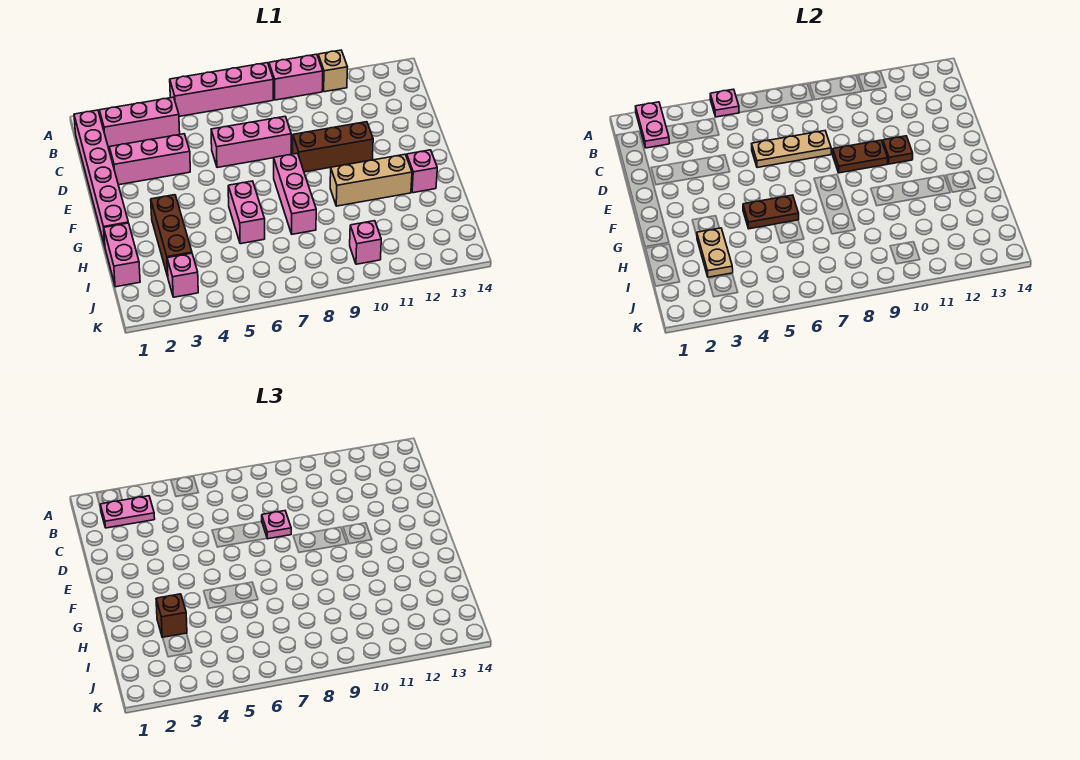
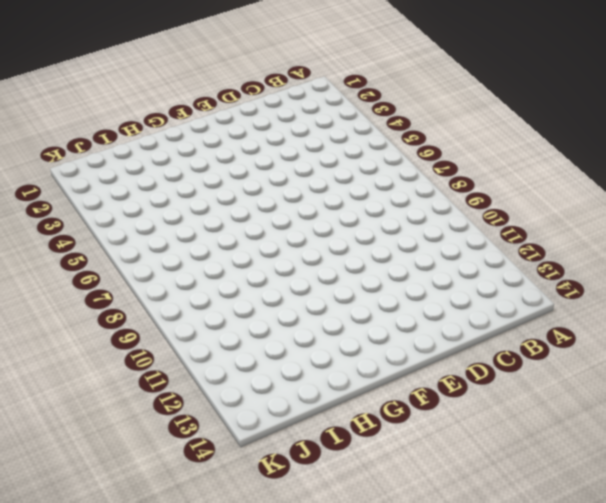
none -> pink 1x4 brick [170,63,273,116]
none -> pink 1x2 brick [269,54,323,100]
none -> tan 1x1 brick [318,50,347,92]

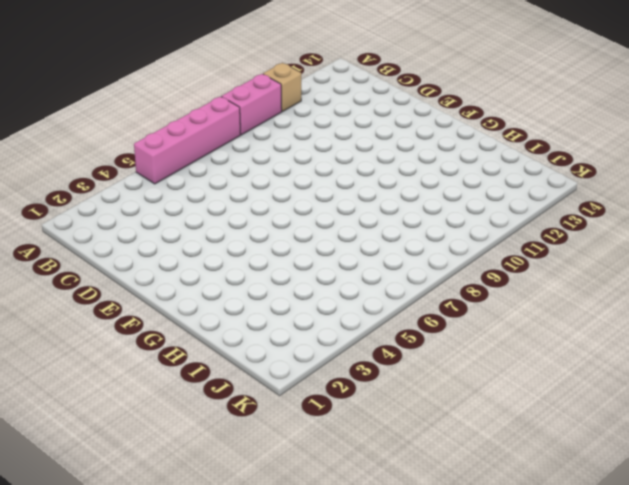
none -> pink 1x6 brick [74,110,128,246]
none -> pink 1x3 brick [99,97,180,148]
none -> pink 1x3 brick [109,134,190,185]

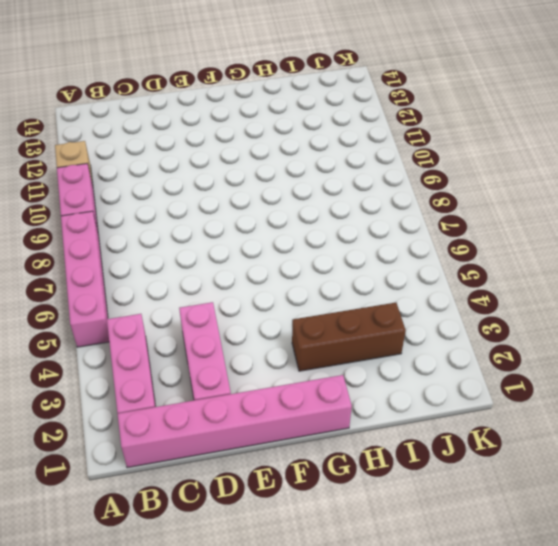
none -> pink 1x3 brick [211,117,291,168]
none -> brown 1x3 brick [293,122,373,172]
none -> pink 1x3 brick [274,153,316,234]

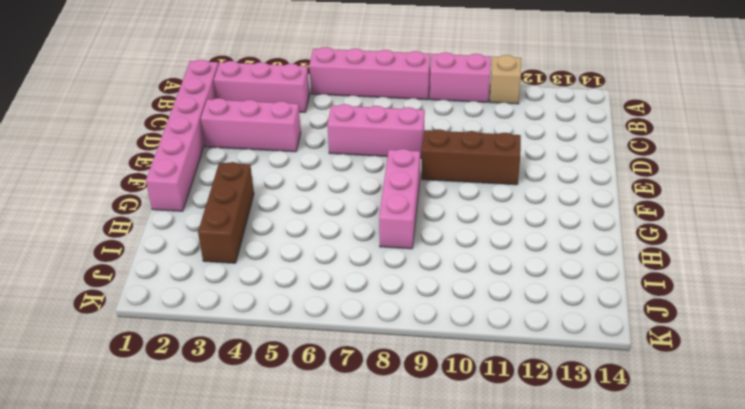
none -> pink 1x2 brick [228,181,265,244]
none -> tan 1x3 brick [330,154,412,206]
none -> pink 1x1 brick [407,150,437,193]

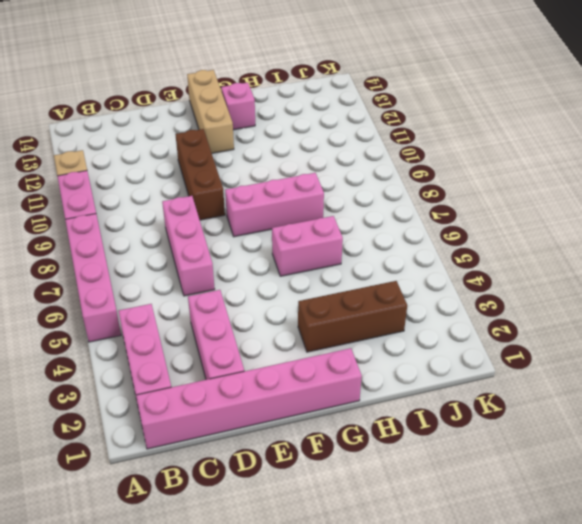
tan 1x3 brick [187,70,234,153] -> tan 1x3 brick moved to [330,154,412,206]
none -> pink 1x2 brick [104,223,140,287]
none -> pink 1x1 brick [167,253,198,297]
none -> pink 1x1 brick [350,221,381,264]

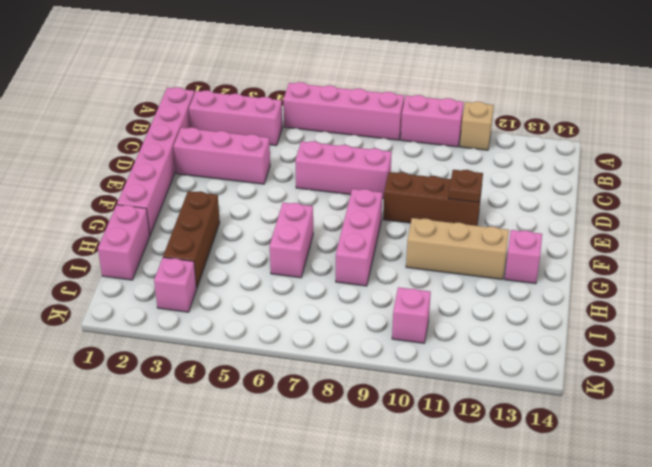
none -> pink 1x2 plate [636,102,669,148]
none -> pink 1x1 plate [710,89,739,117]
none -> tan 1x3 plate [752,131,831,168]

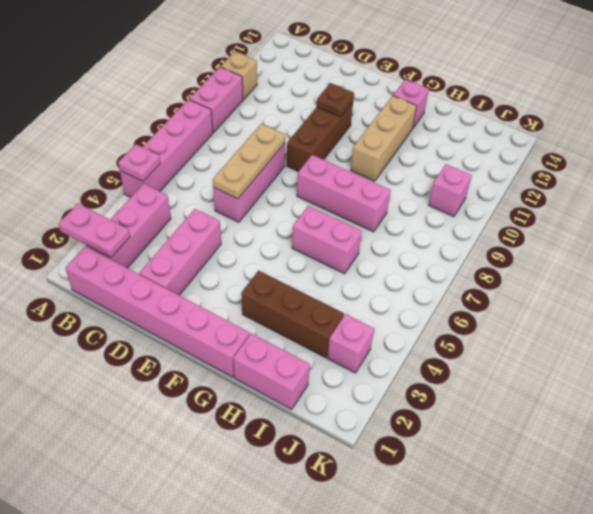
none -> brown 1x2 plate [833,140,888,173]
none -> brown 1x2 plate [743,195,799,229]
none -> tan 1x2 plate [697,228,733,277]

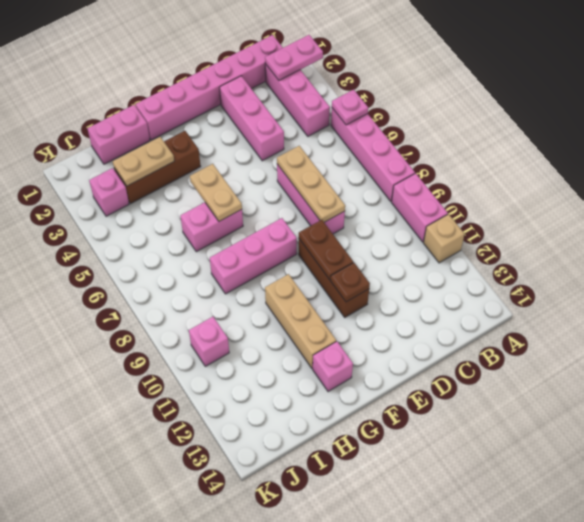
tan 1x2 plate [190,164,242,221] -> brown 1x2 plate [743,195,799,229]
none -> pink 1x2 plate [100,496,155,528]
none -> pink 1x1 plate [262,511,291,539]
none -> brown 1x1 brick [156,594,187,638]

